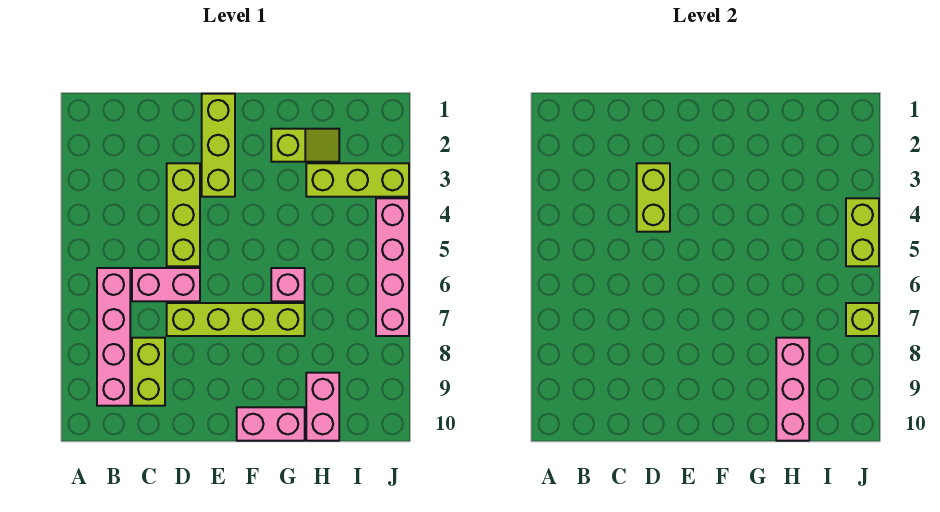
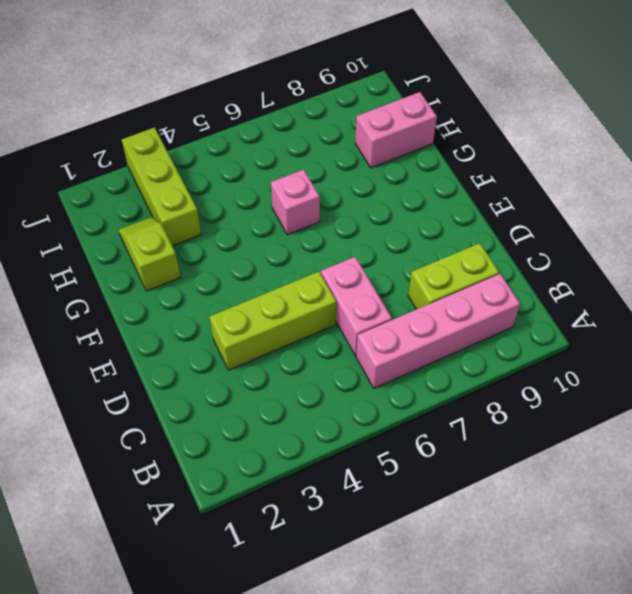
none -> lime 1x4 brick [167,303,305,336]
none -> lime 1x3 brick [202,94,235,197]
none -> pink 1x2 brick [237,407,305,441]

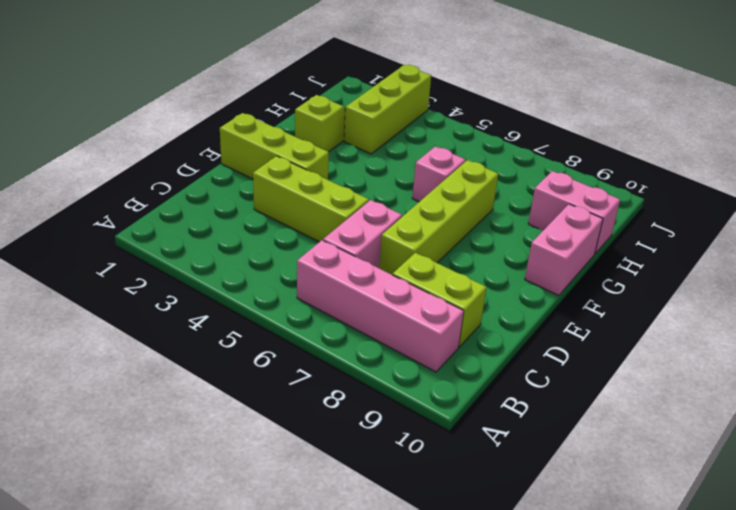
none -> pink 1x4 brick [376,198,409,336]
none -> lime 1x2 brick [637,163,670,232]
none -> pink 1x3 brick [776,338,809,441]

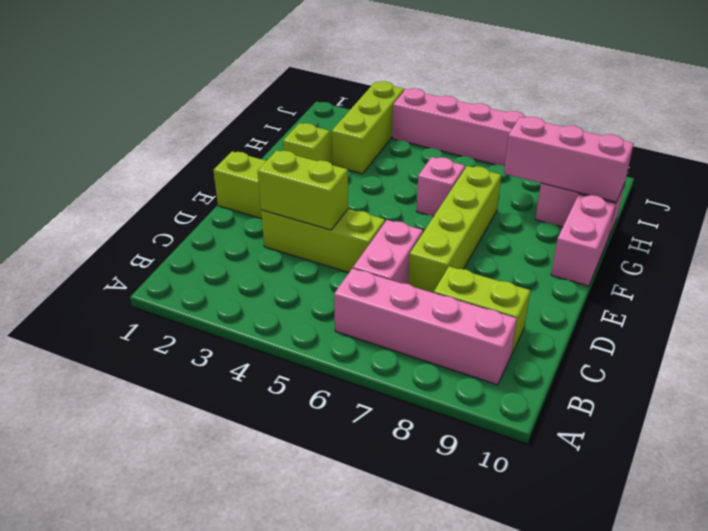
none -> lime 1x2 brick [846,198,879,266]
none -> lime 1x1 brick [846,303,879,336]

